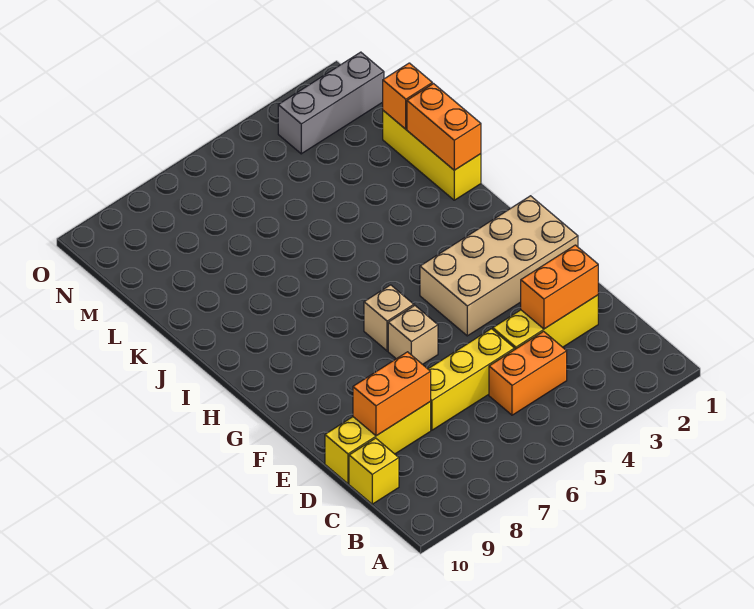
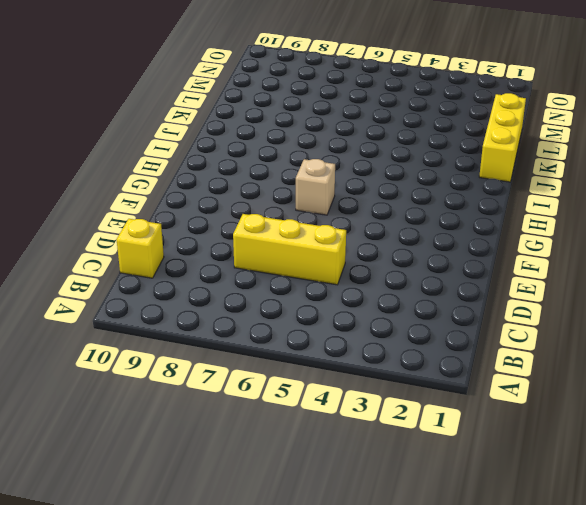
none -> orange 1x2 brick [489,331,567,415]
none -> yellow 1x3 brick [493,295,598,349]
none -> yellow 1x3 brick [325,402,431,484]

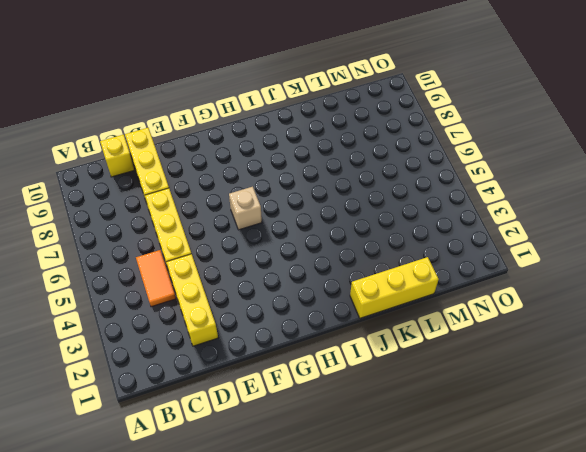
orange 1x2 tile [136,250,176,307] -> orange 1x2 brick [489,331,567,415]
none -> tan 2x4 brick [420,196,578,336]
none -> tan 1x1 brick [388,306,438,364]
none -> grey 1x3 brick [278,52,384,154]

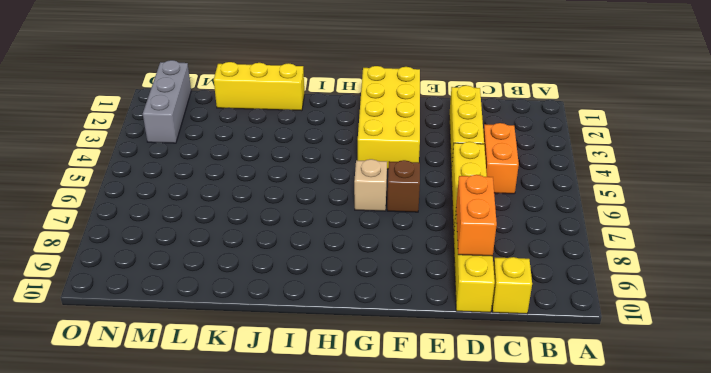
yellow 2x4 brick [358,66,420,169] -> tan 2x4 brick [420,196,578,336]
brown 1x1 brick [387,160,420,212] -> tan 1x1 brick [388,306,438,364]
none -> orange 1x2 brick [521,245,598,329]
none -> orange 1x2 brick [407,84,481,170]
none -> orange 1x1 brick [383,63,432,129]

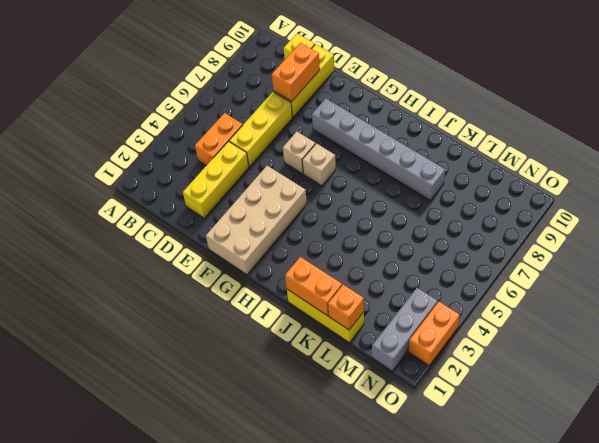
grey 1x6 brick [312,99,445,200] -> none
orange 1x2 brick [409,302,460,365] -> orange 1x2 brick moved to [521,245,598,329]

